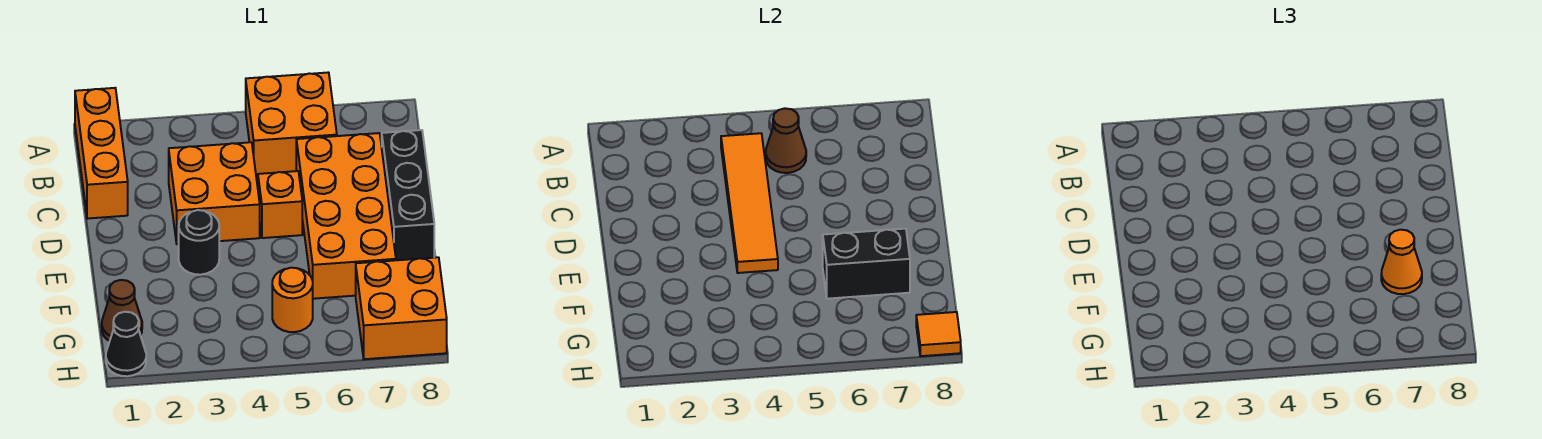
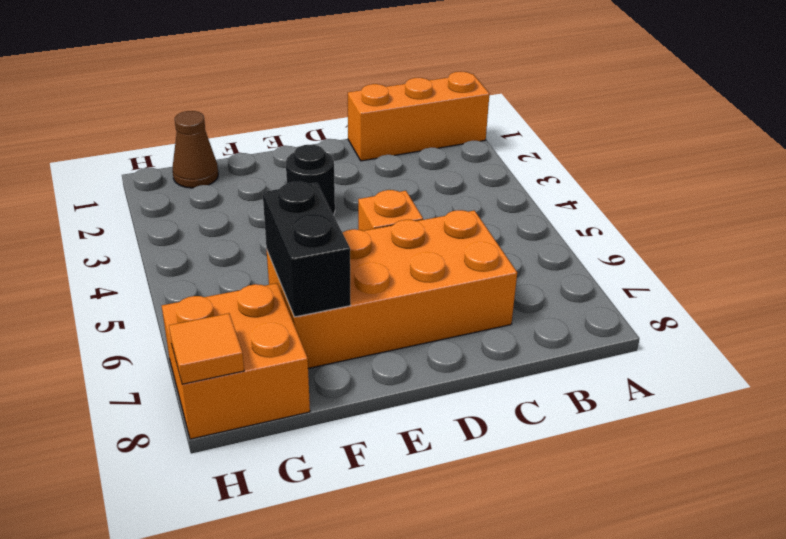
none -> orange 2x2 brick [246,72,337,174]
none -> orange 2x2 brick [169,142,260,244]
none -> black 1x3 brick [382,130,434,260]

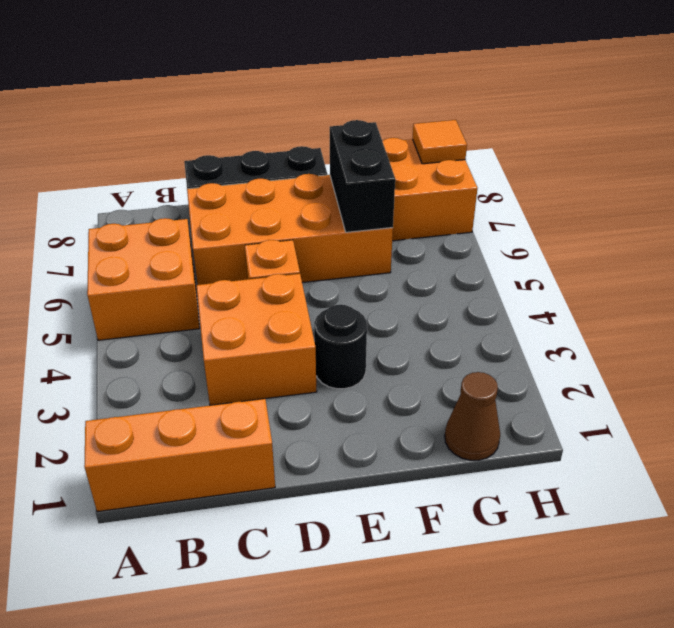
none -> orange 1x1 round brick [272,268,313,332]
none -> black 1x1 cone [106,312,146,376]
none -> orange 1x4 tile [721,133,778,273]

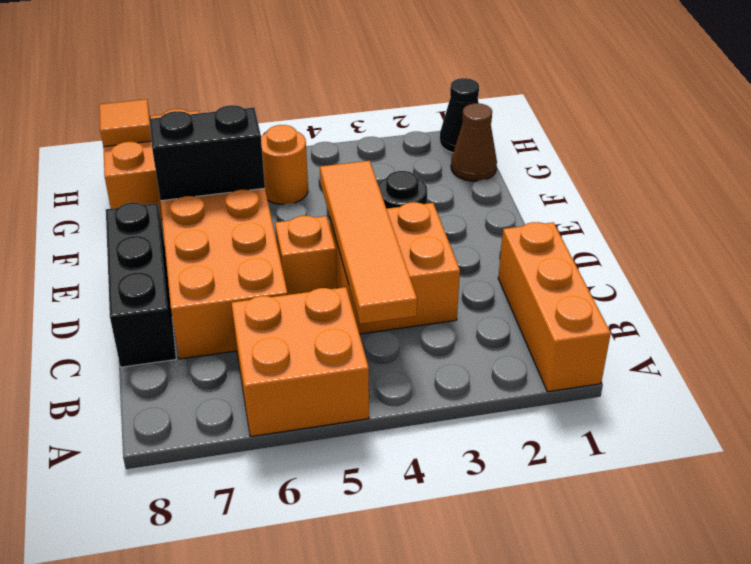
none -> brown 1x1 cone [766,108,806,173]
none -> orange 1x1 cone [1381,230,1422,294]

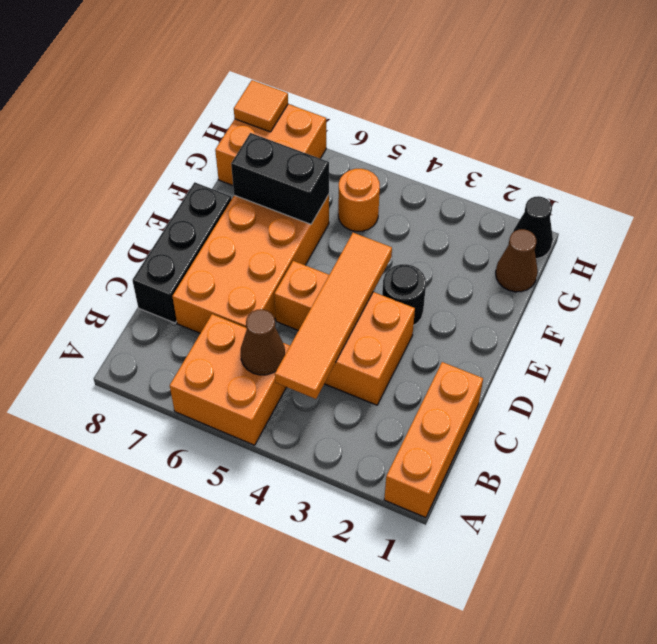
none -> orange 1x1 cone [1381,230,1422,294]

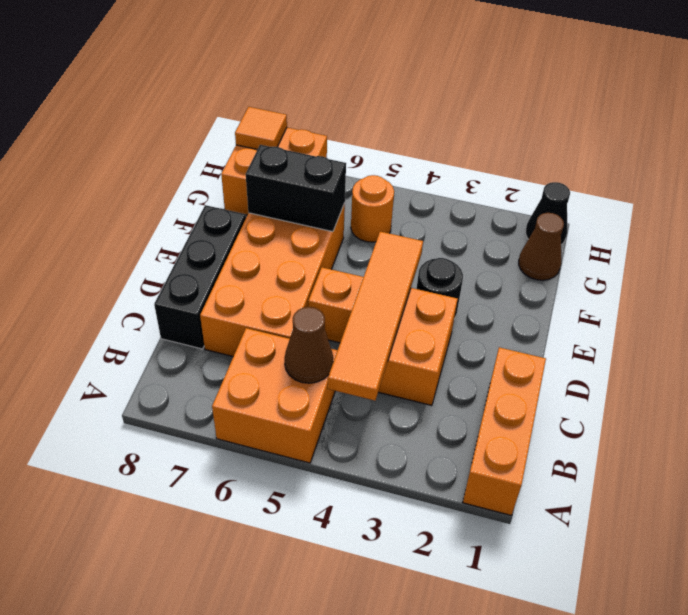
none -> orange 1x1 cone [1381,230,1422,294]

